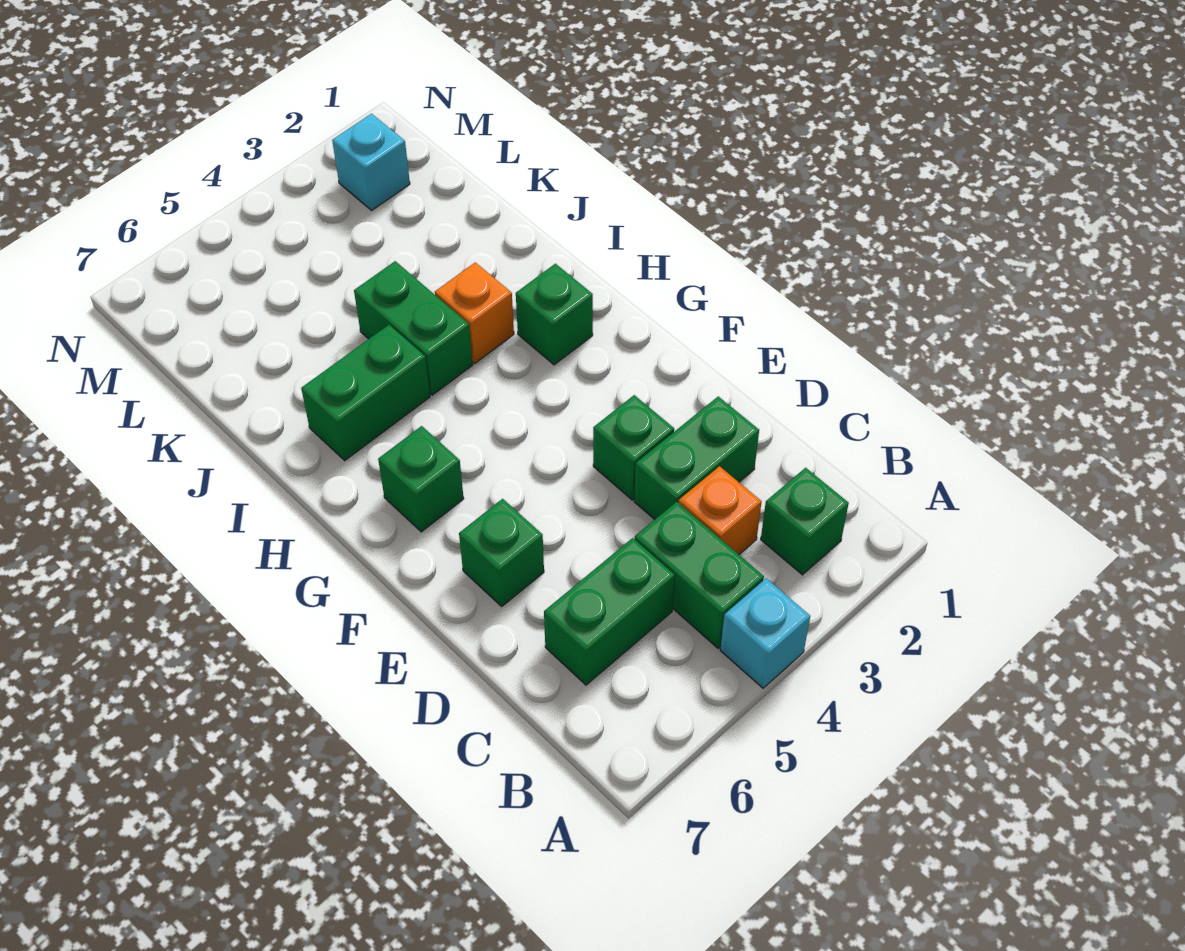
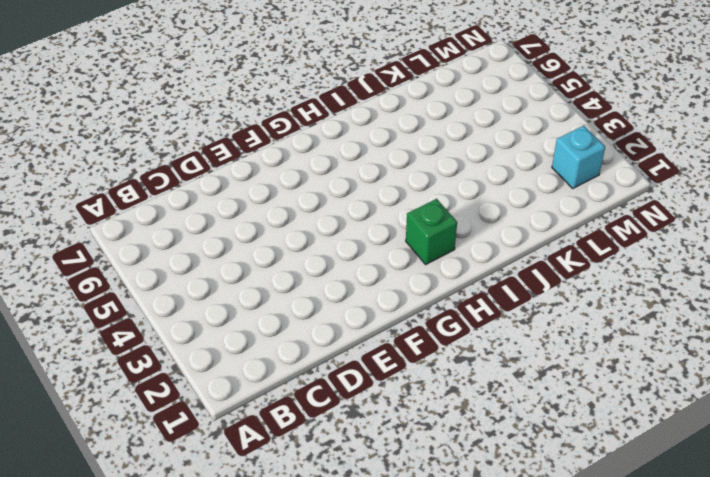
none -> cyan 1x1 brick [720,578,810,688]
none -> green 1x1 brick [761,468,849,575]
none -> green 1x2 brick [635,502,764,648]

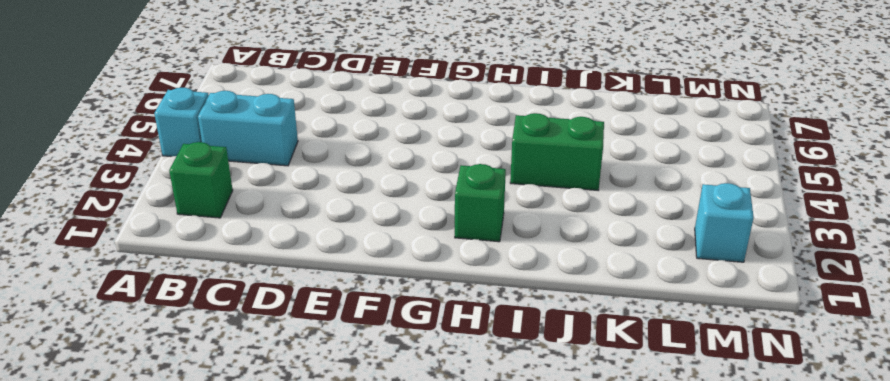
cyan 1x2 brick [198,91,298,166] -> green 1x2 brick [635,502,764,648]
none -> orange 1x1 brick [679,466,762,554]
none -> green 1x2 brick [544,538,675,685]
none -> green 1x2 brick [634,396,759,520]

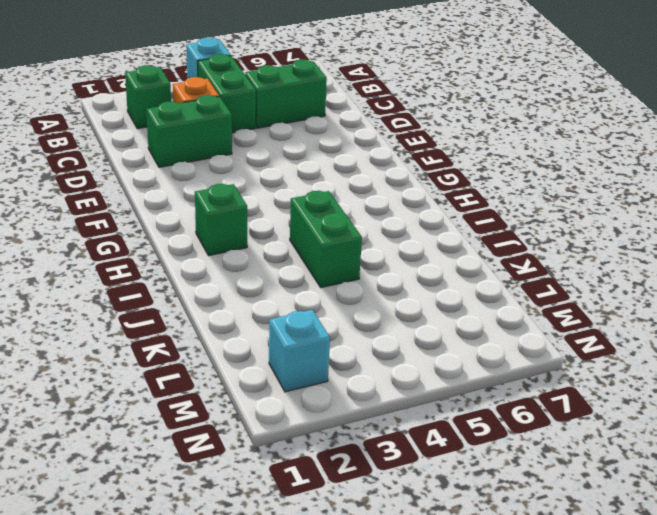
none -> green 1x1 brick [593,395,674,500]
none -> green 1x1 brick [459,499,544,606]
none -> green 1x1 brick [378,426,464,532]

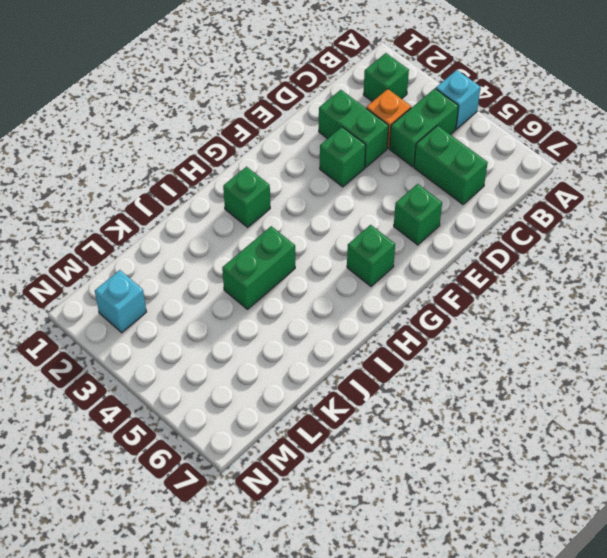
none -> orange 1x1 brick [435,262,514,363]
none -> green 1x2 brick [301,325,430,460]

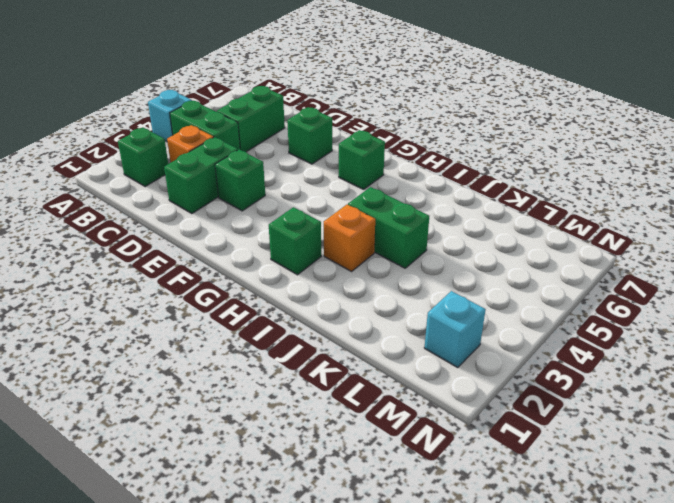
none -> green 1x2 brick [301,325,430,460]

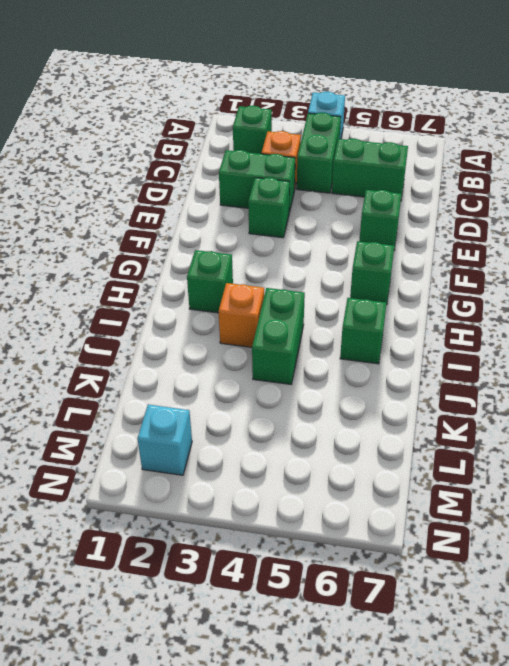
green 1x1 brick [340,298,386,364] -> green 1x2 brick [301,325,430,460]

